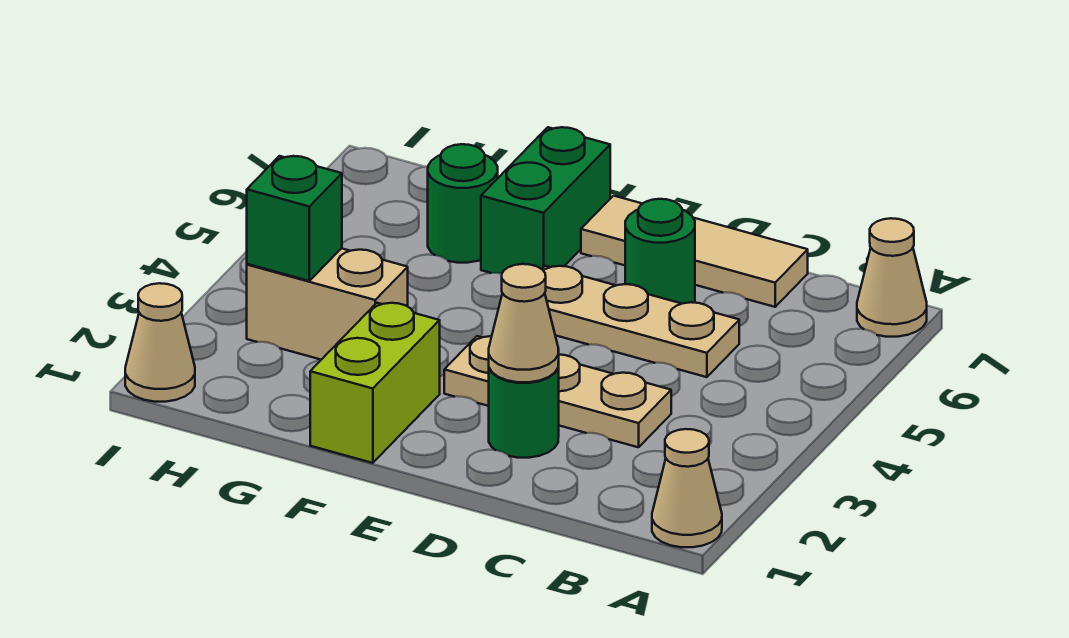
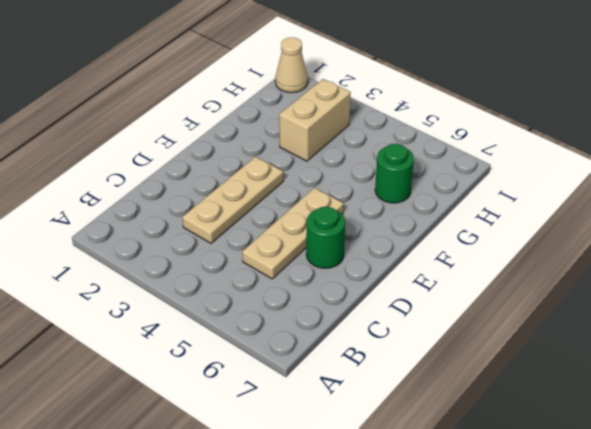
none -> tan 1x1 cone [652,429,722,547]
none -> tan 1x1 cone [857,218,927,337]
none -> tan 1x3 tile [581,196,808,307]

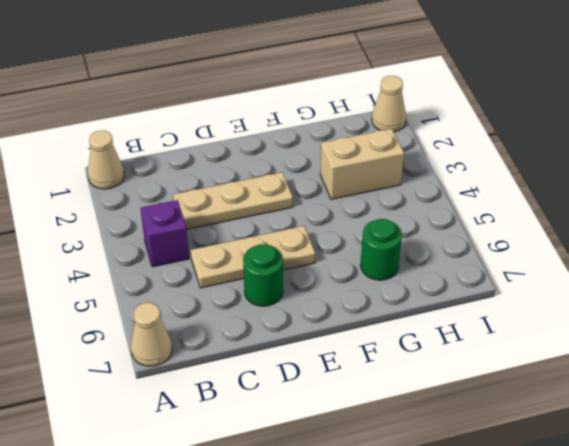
purple 1x1 brick [140,200,189,267] -> none
none -> tan 1x3 tile [581,196,808,307]
none -> green 1x1 round brick [489,363,559,458]
none -> lime 1x2 brick [310,303,440,463]

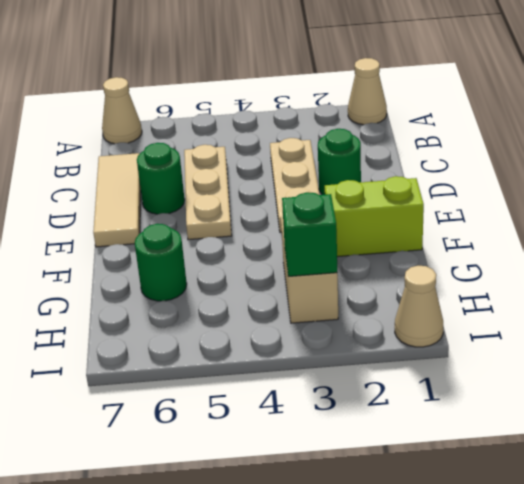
none -> green 1x2 brick [481,127,610,274]
none -> tan 1x1 cone [489,264,559,382]

